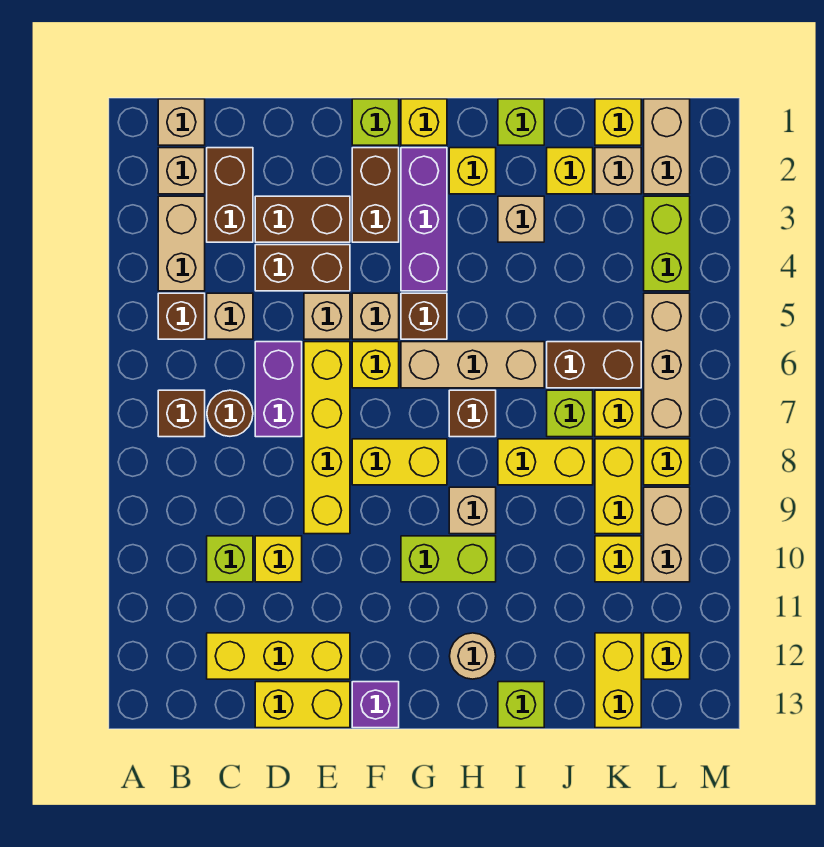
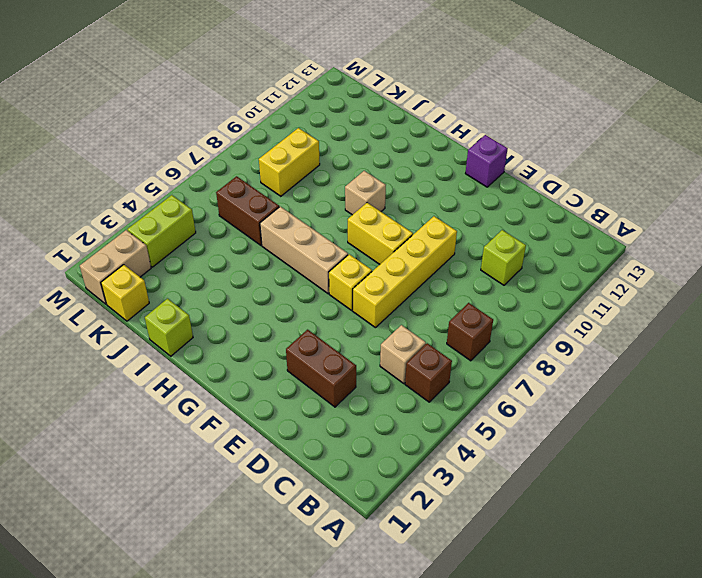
none -> tan 1x1 brick [158,99,205,145]
none -> tan 1x1 brick [158,148,205,194]
none -> tan 1x2 brick [158,196,205,291]
none -> brown 1x2 brick [207,148,253,242]

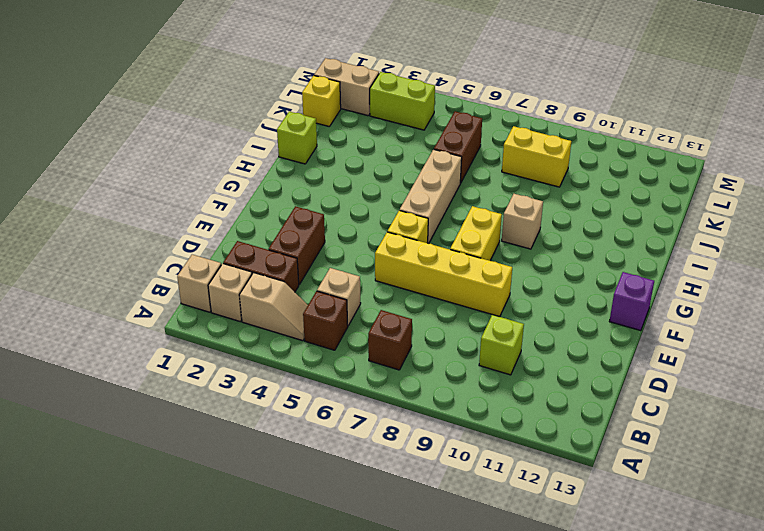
tan 1x2 slope [239,273,308,341] -> tan 1x2 brick [158,196,205,291]
none -> brown 1x1 round brick [207,390,253,436]
none -> yellow 1x3 brick [207,633,350,679]
none -> brown 1x2 brick [255,245,350,291]
none -> purple 1x2 brick [255,342,302,437]

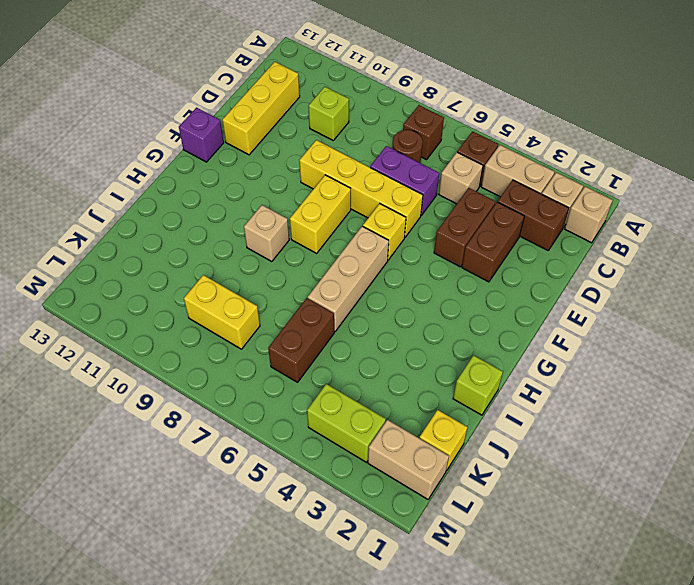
none -> yellow 1x1 brick [255,536,302,582]
none -> yellow 1x2 brick [255,682,350,728]
none -> tan 1x1 brick [304,293,350,339]
none -> lime 1x1 brick [352,99,399,145]

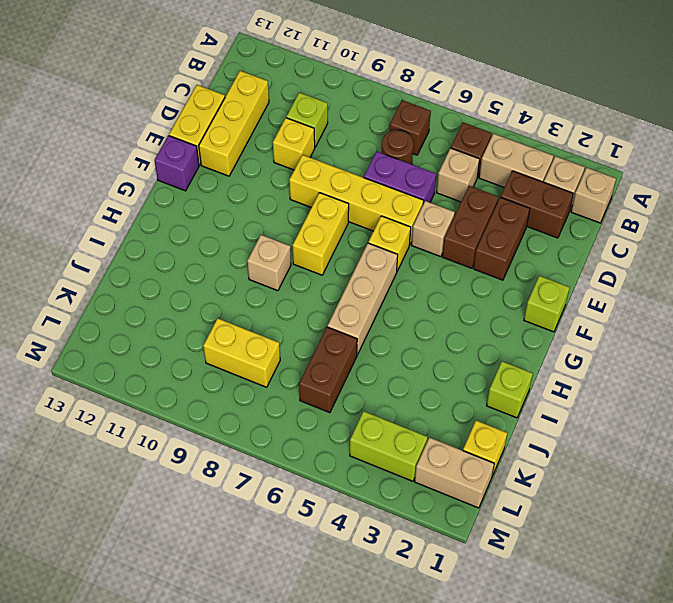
none -> brown 1x2 brick [352,148,399,242]
none -> tan 1x1 brick [352,293,399,339]
none -> yellow 1x1 brick [401,99,447,145]
none -> purple 1x3 brick [401,148,447,291]

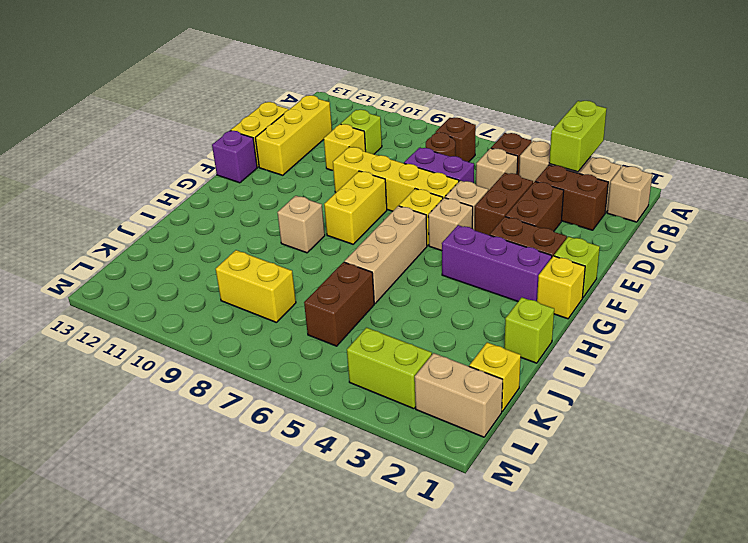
lime 1x2 brick [549,101,607,172] -> lime 1x2 brick moved to [401,536,496,582]
none -> brown 1x1 brick [401,293,447,339]
none -> yellow 1x1 brick [449,148,496,194]
none -> brown 1x1 brick [449,390,496,437]
none -> tan 1x1 round brick [450,633,496,679]

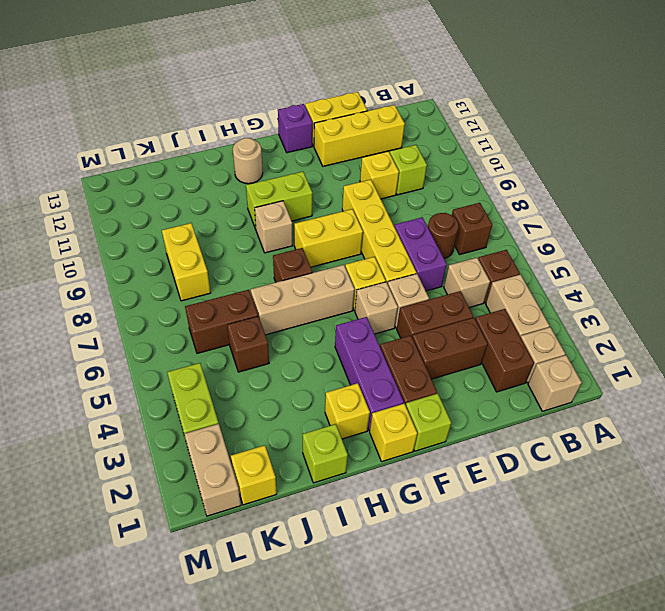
brown 1x1 brick [227,316,269,372] -> brown 1x1 brick moved to [401,293,447,339]
none -> tan 1x1 brick [498,196,544,242]
none -> yellow 1x2 brick [498,439,593,485]
none -> lime 1x1 brick [498,682,544,728]
none -> yellow 1x1 brick [547,148,593,194]

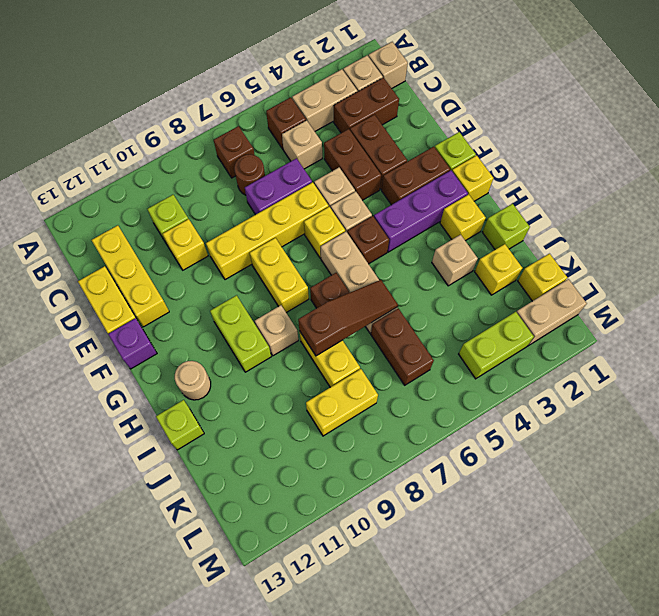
brown 1x3 slope [298,280,398,356] -> none
none -> lime 1x1 brick [547,390,593,437]
none -> tan 1x1 brick [595,148,641,194]
none -> yellow 1x1 brick [595,390,641,437]
none -> yellow 1x1 brick [595,536,641,582]

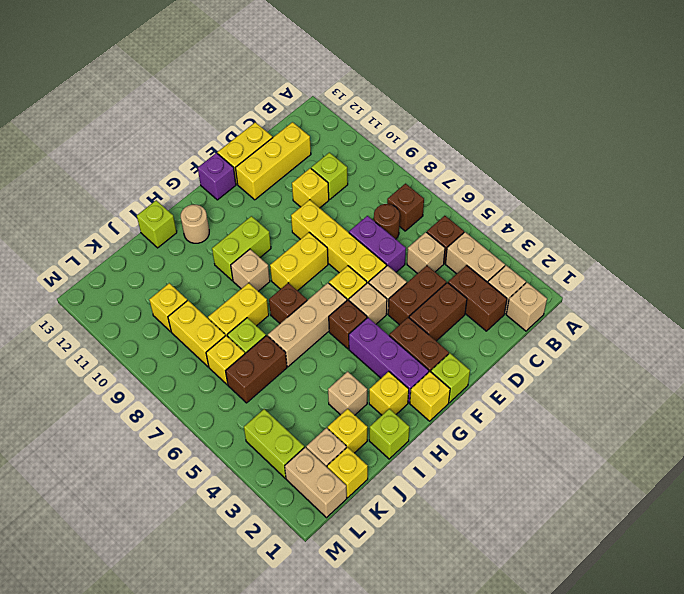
none -> yellow 1x2 brick [595,633,641,728]
none -> tan 1x3 brick [644,293,690,437]
none -> yellow 1x1 brick [644,439,690,485]
none -> tan 1x2 brick [644,487,690,582]

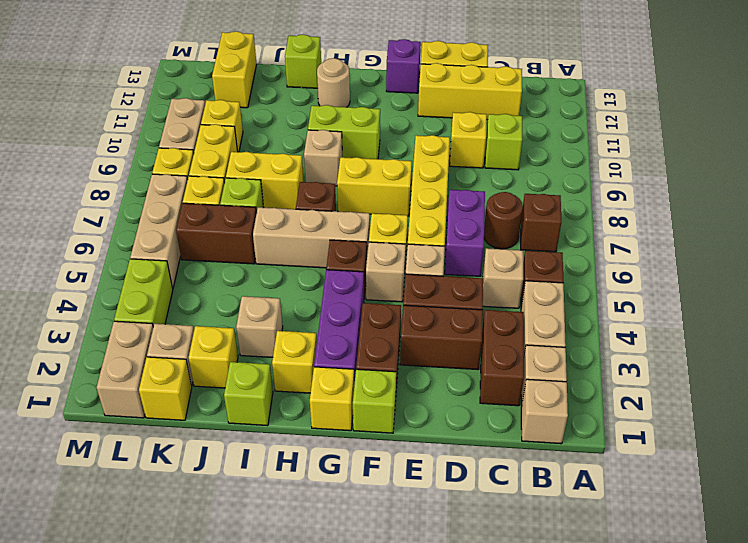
none -> yellow 1x1 brick [644,633,690,679]

